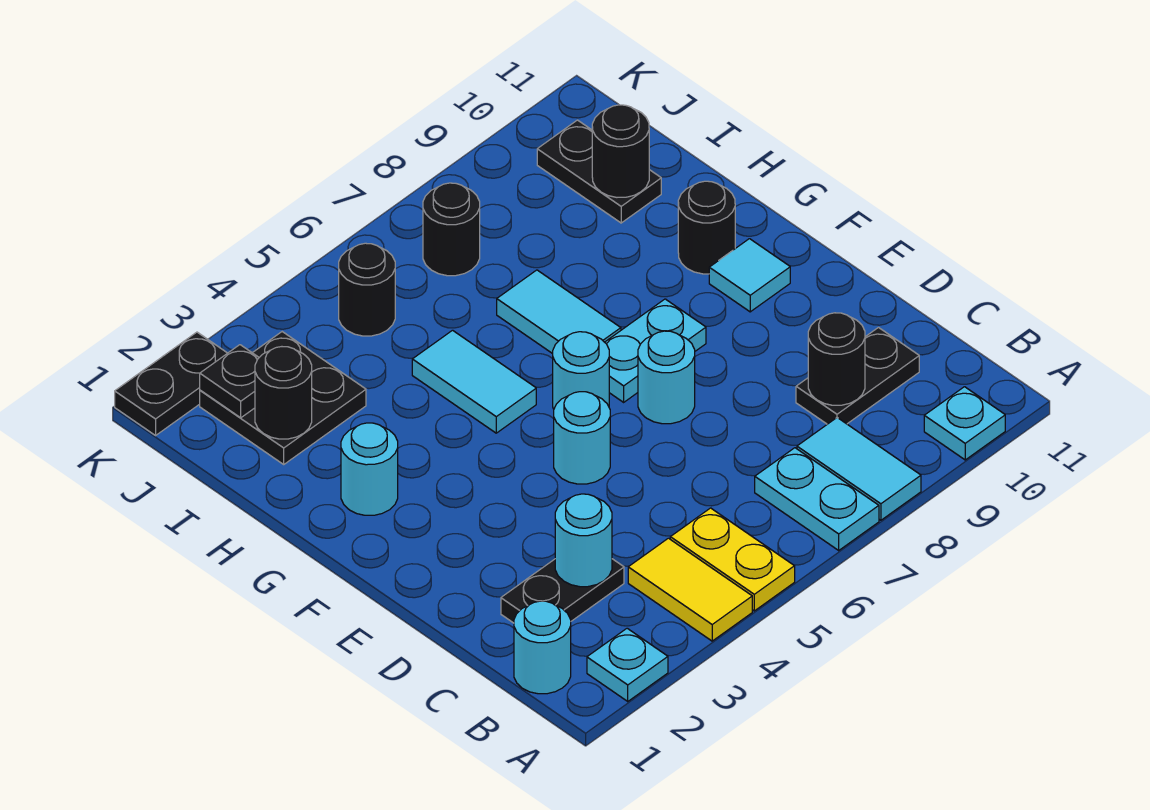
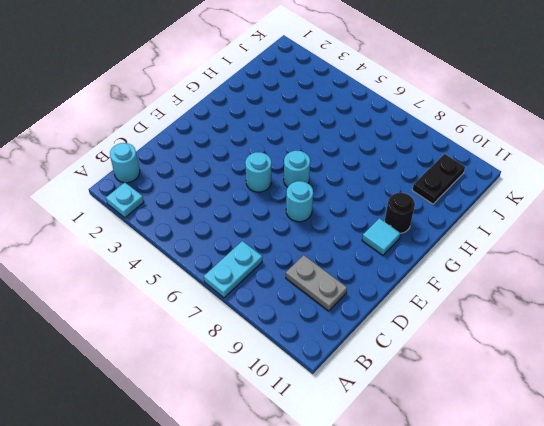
grey 1x2 plate [286,255,347,311] -> black 1x2 plate [796,328,919,424]
none -> yellow 1x2 tile [628,538,752,641]
none -> yellow 1x2 plate [670,508,795,611]
none -> cyan 1x2 tile [797,418,921,520]

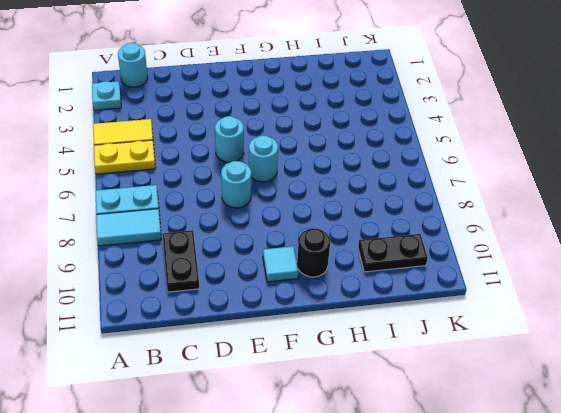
none -> cyan 1x1 plate [924,387,1005,460]
none -> black 1x2 plate [501,559,624,623]
none -> cyan 1x2 plate [605,299,706,402]

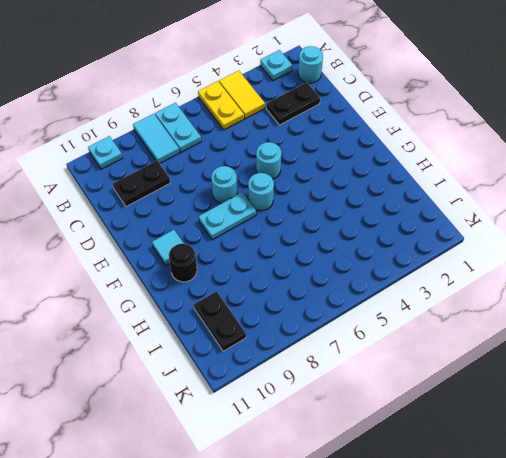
none -> cyan 1x1 round brick [341,423,398,515]
none -> cyan 1x2 tile [412,330,536,433]
none -> cyan 1x2 tile [497,270,621,354]

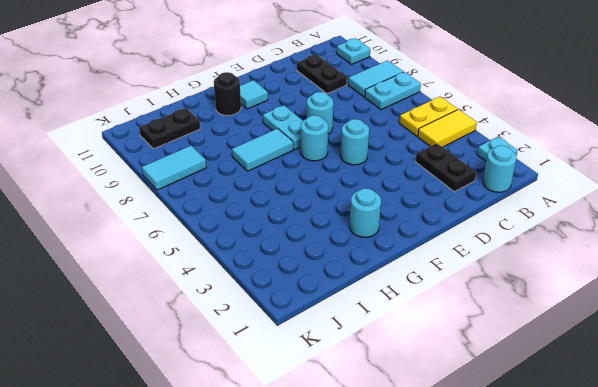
cyan 1x2 tile [142,146,206,190] -> cyan 1x2 tile moved to [412,330,536,433]
none -> black 2x2 plate [200,332,366,464]
none -> black 1x1 round brick [339,243,395,336]
none -> black 1x1 round brick [423,183,480,276]

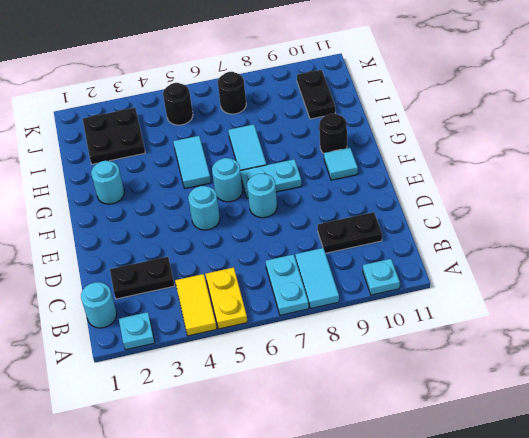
none -> black 1x2 plate [115,332,227,435]
none -> cyan 1x1 round brick [555,494,612,587]
none -> black 1x1 round brick [808,313,865,405]

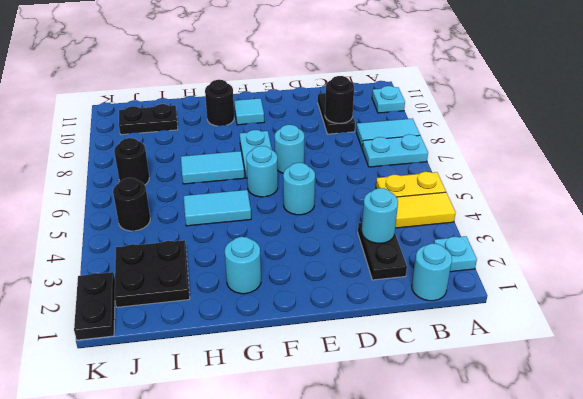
none -> black 1x1 round brick [255,347,312,439]
none -> black 1x1 round brick [592,105,649,197]
none -> black 1x1 plate [200,345,259,418]

